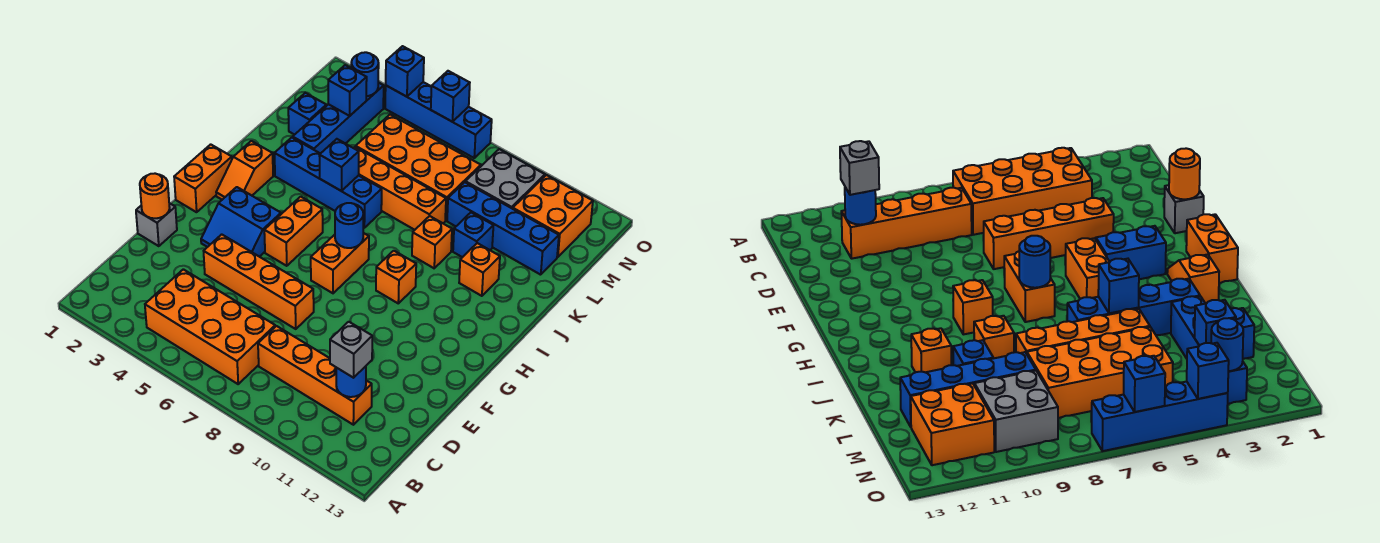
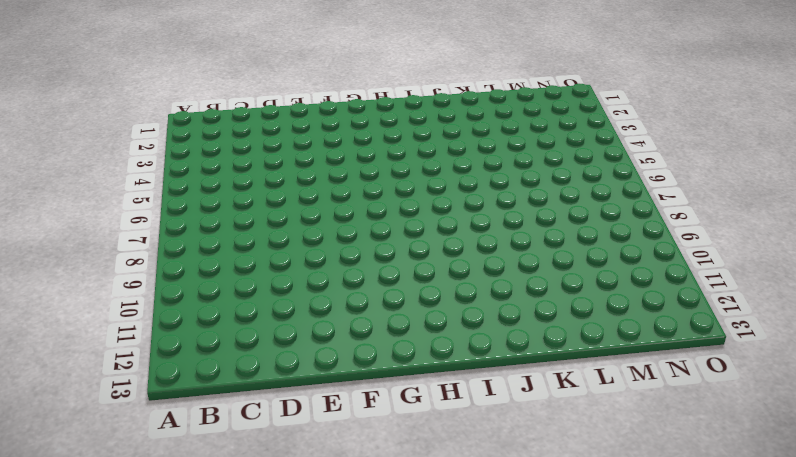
none -> orange 2x4 brick [145,269,275,384]
none -> orange 1x4 brick [258,326,372,425]
none -> grey 1x1 brick [136,203,177,246]
none -> orange 1x4 brick [204,234,314,329]

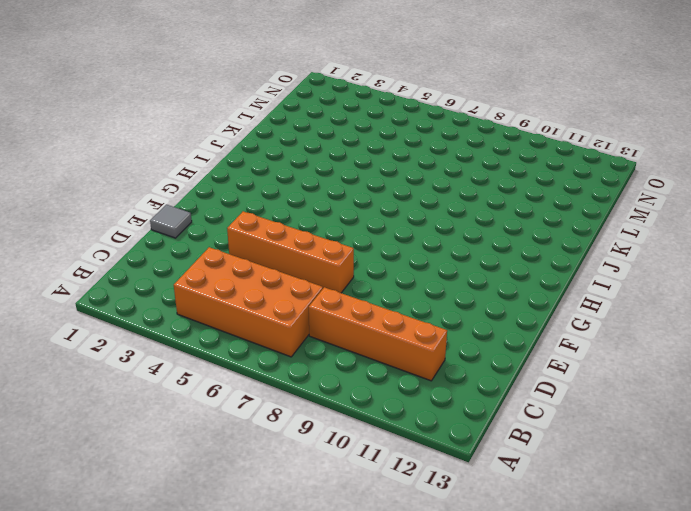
grey 1x1 tile [150,205,192,238] -> grey 1x1 brick [136,203,177,246]
none -> blue 2x2 slope [201,187,281,257]
none -> orange 1x2 brick [174,144,232,212]
none -> orange 1x2 brick [264,197,323,266]
none -> orange 1x2 brick [311,233,369,293]

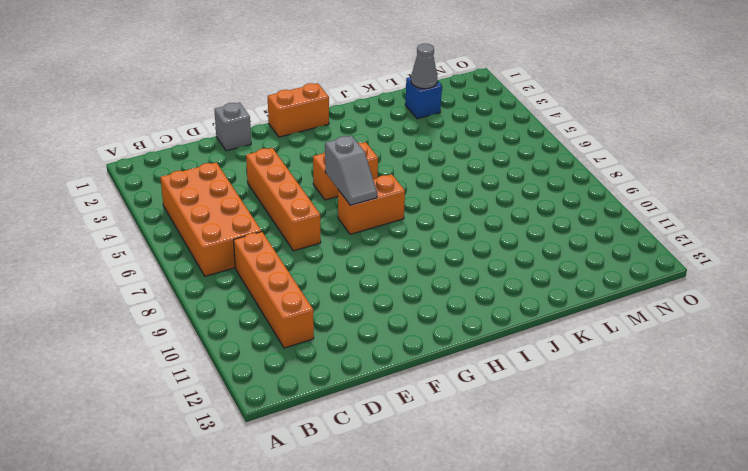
grey 1x2 slope [325,136,377,205] -> none
grey 1x1 cone [411,44,437,89] -> none
none -> blue 2x2 slope [201,187,281,257]
none -> orange 1x2 slope [216,141,273,200]
none -> orange 1x1 brick [376,251,416,303]
none -> blue 1x4 brick [275,138,382,228]

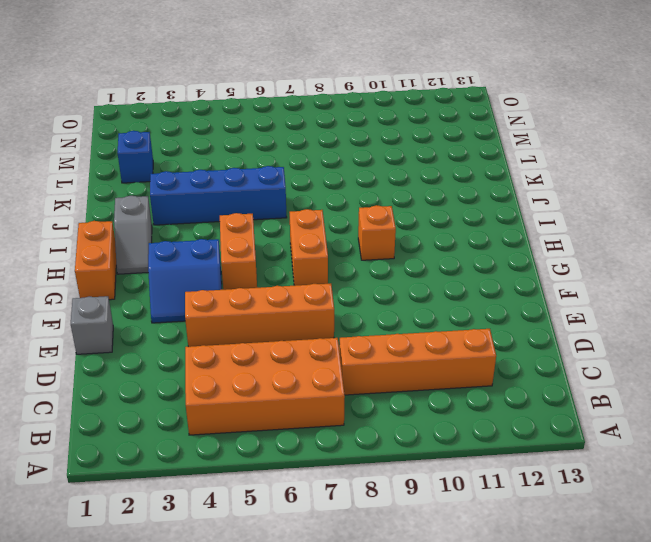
grey 1x2 slope [114,196,152,274] -> orange 1x2 slope [216,141,273,200]
none -> orange 1x1 brick [412,216,452,268]
none -> orange 1x1 brick [459,243,500,296]
none -> blue 1x4 brick [293,83,384,154]
none -> orange 1x4 brick [354,147,446,230]

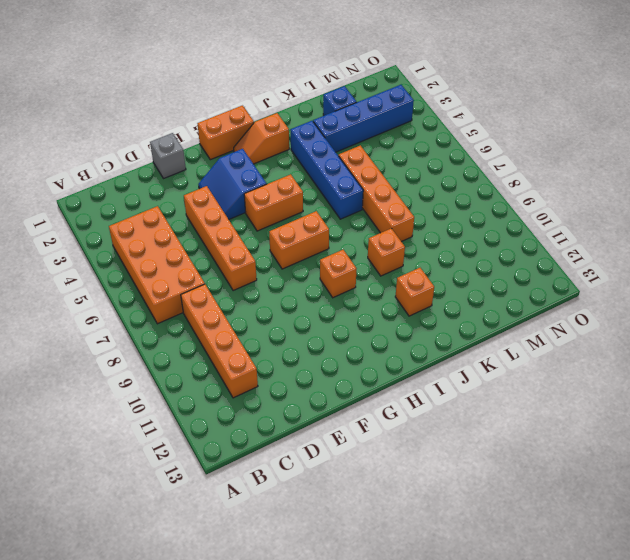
none -> blue 1x1 brick [453,213,494,257]
none -> orange 2x4 brick [356,115,481,221]
none -> blue 1x4 brick [447,182,559,275]
none -> grey 2x2 brick [466,149,545,209]

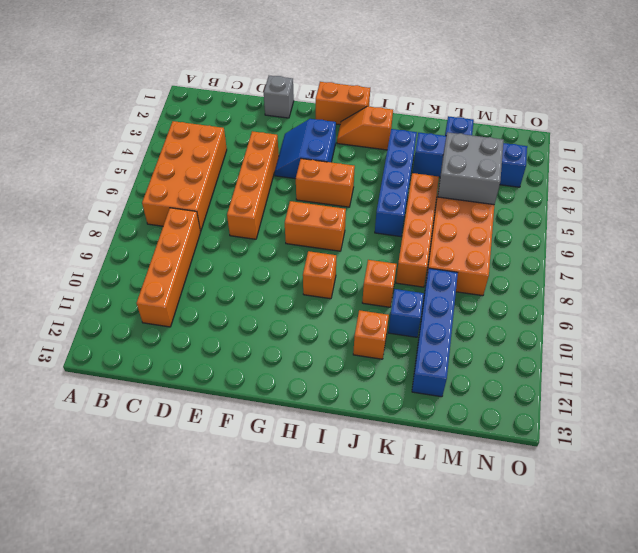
grey 2x2 brick [438,132,504,205] -> grey 2x2 brick moved to [466,149,545,209]
none -> orange 2x2 brick [513,175,593,257]
none -> blue 1x4 brick [385,82,492,158]
none -> blue 1x1 round brick [336,366,366,397]
none -> orange 1x1 round brick [140,174,170,218]

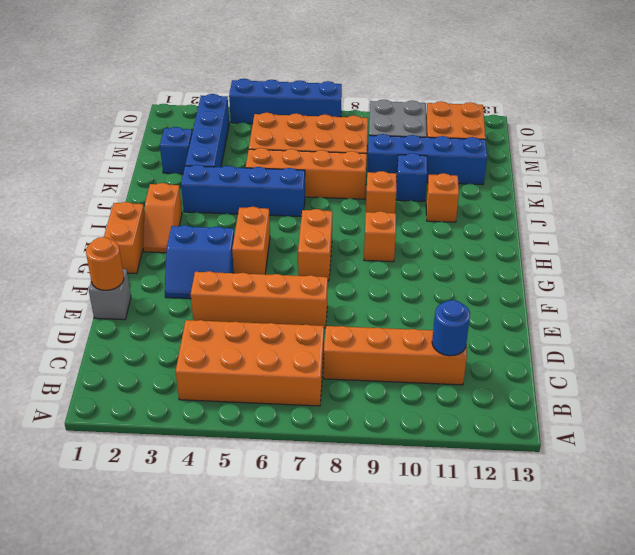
none -> blue 1x1 round brick [335,203,363,248]
none -> blue 1x1 brick [319,139,359,191]
none -> blue 1x1 brick [328,65,367,116]
none -> blue 1x1 round brick [351,52,379,96]

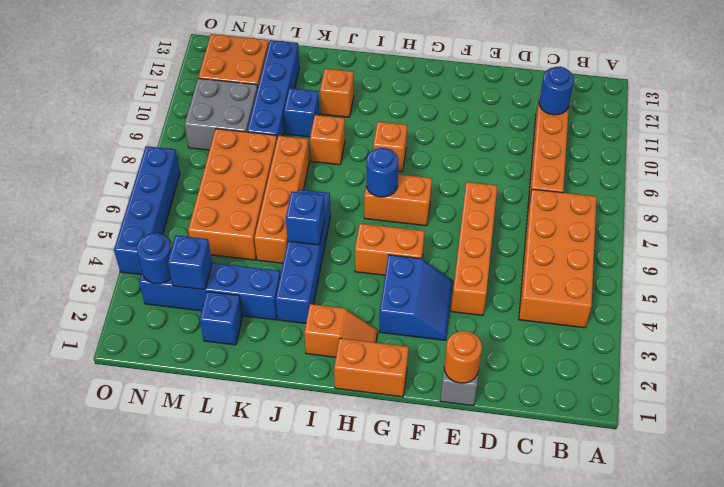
none -> blue 1x1 brick [386,46,424,97]
none -> blue 1x1 brick [431,71,470,122]
none -> grey 1x1 brick [330,322,372,378]

